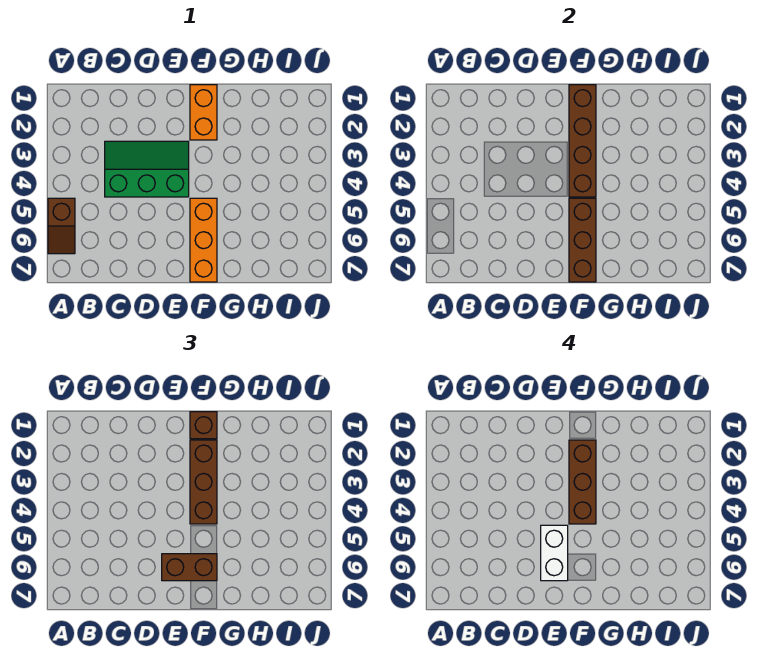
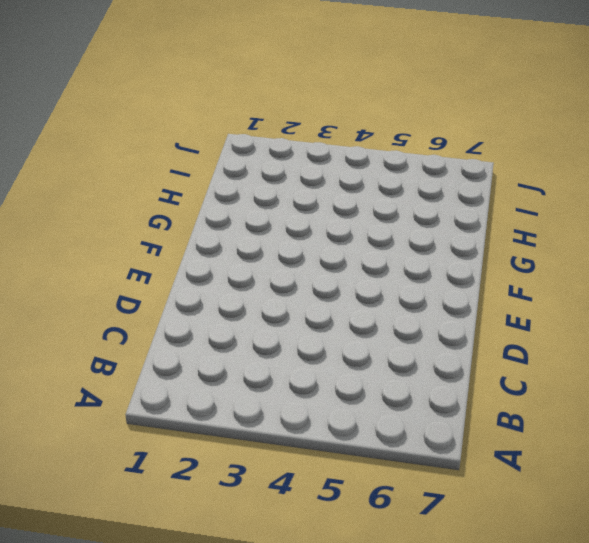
none -> brown 1x2 slope [48,198,75,254]
none -> green 2x3 slope [105,141,189,197]

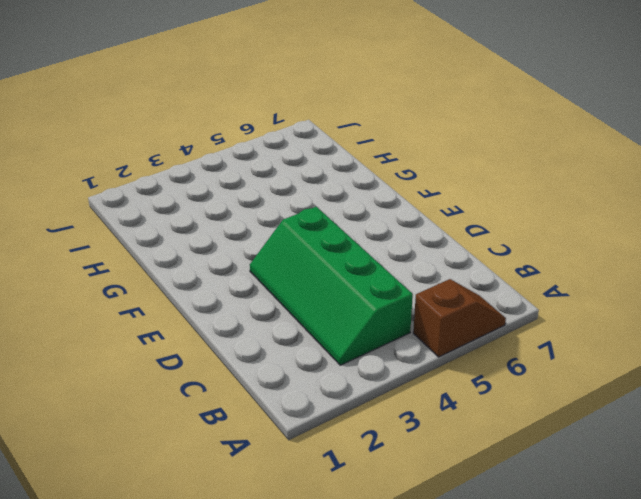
green 2x4 slope [250,207,413,365] -> green 2x3 slope [105,141,189,197]
none -> orange 1x2 brick [190,85,217,140]
none -> orange 1x3 brick [190,198,217,282]

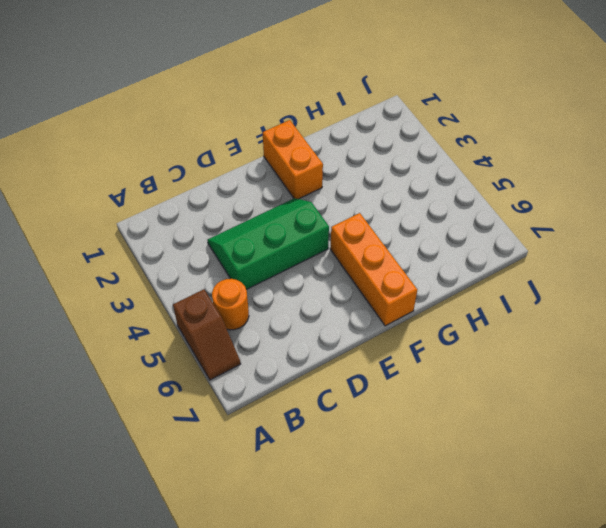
orange 1x1 round brick [212,279,249,330] -> none
none -> brown 1x4 brick [569,85,596,197]
none -> brown 1x3 brick [569,198,596,282]

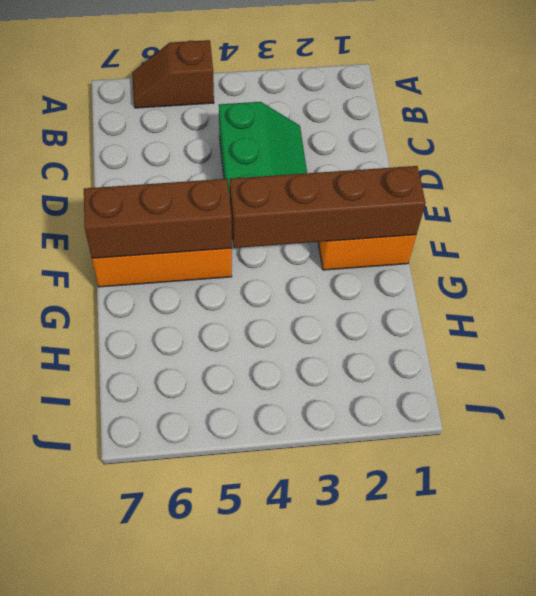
none -> brown 1x2 brick [162,554,217,581]
none -> brown 1x1 brick [190,412,217,439]

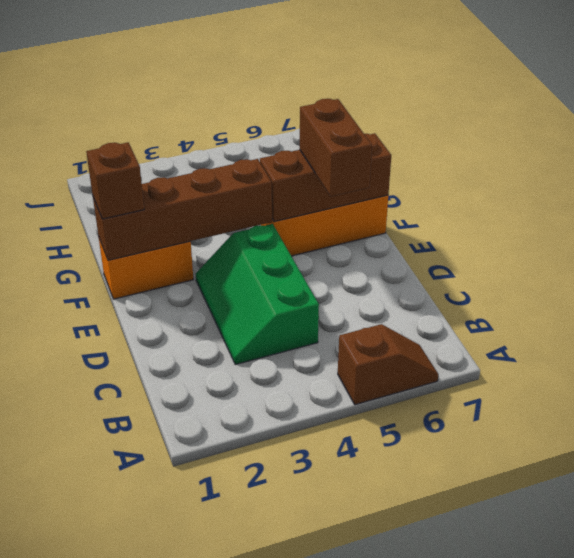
none -> brown 1x3 brick [190,440,217,524]
none -> white 1x2 brick [541,525,568,581]

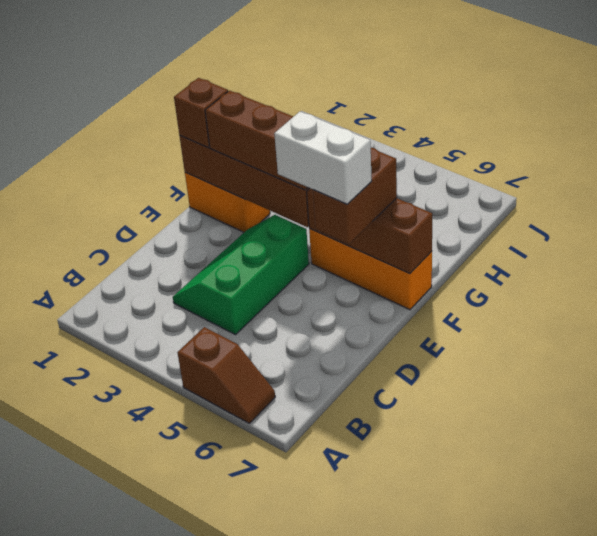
none -> brown 1x3 brick [569,440,596,524]

